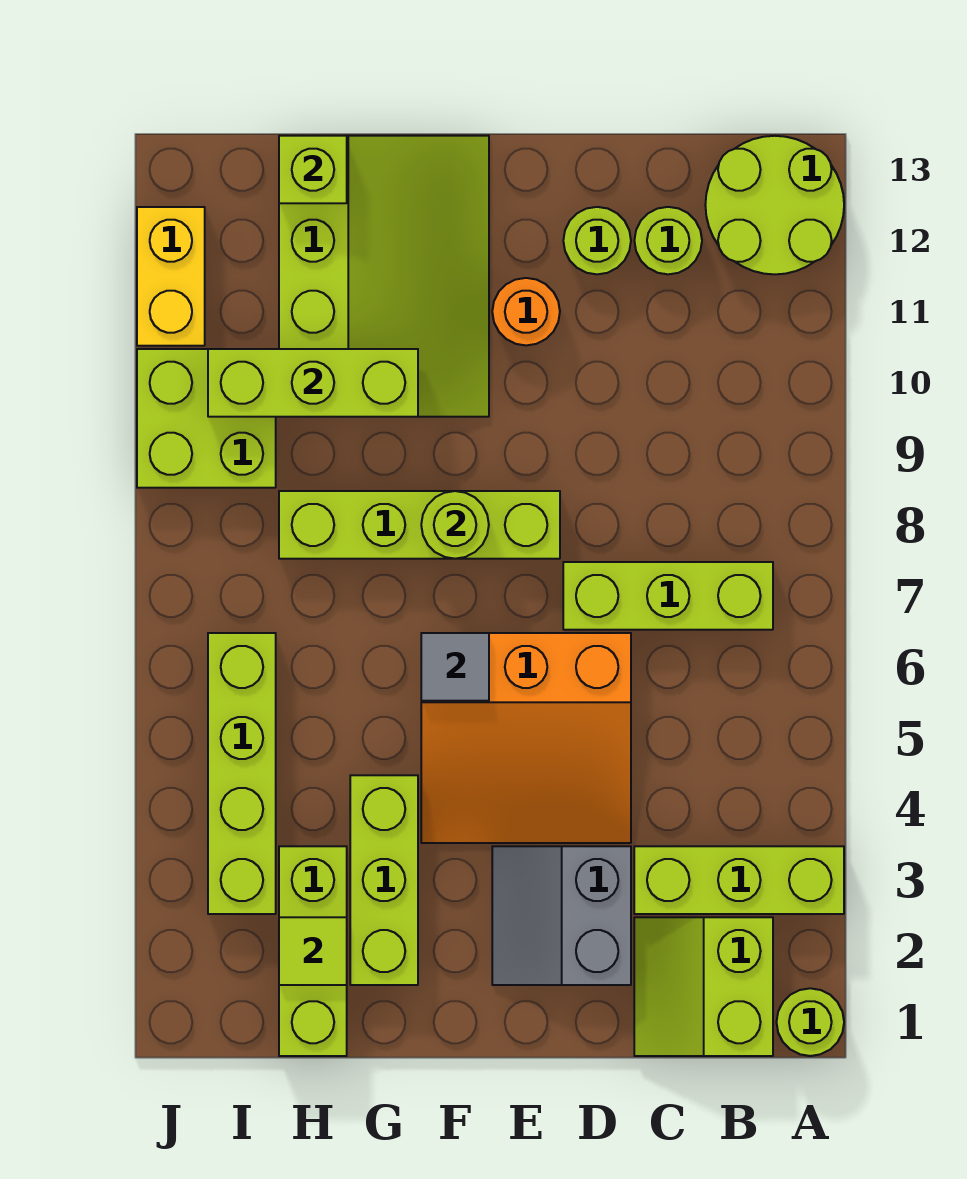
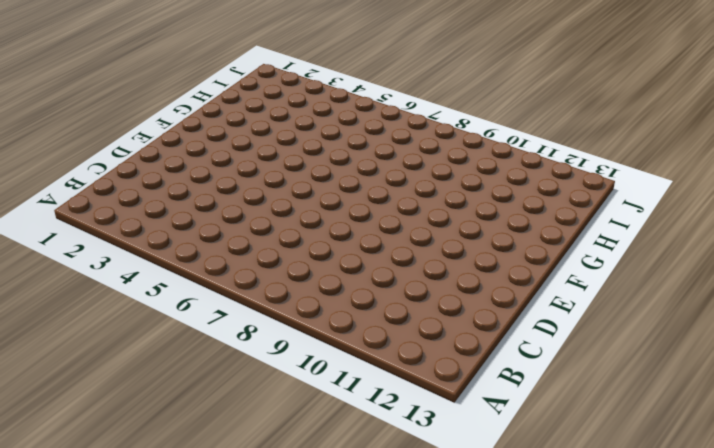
none -> lime 1x1 round brick [777,988,844,1056]
none -> lime 1x3 brick [634,846,844,914]
none -> lime 2x2 round brick [705,136,844,274]

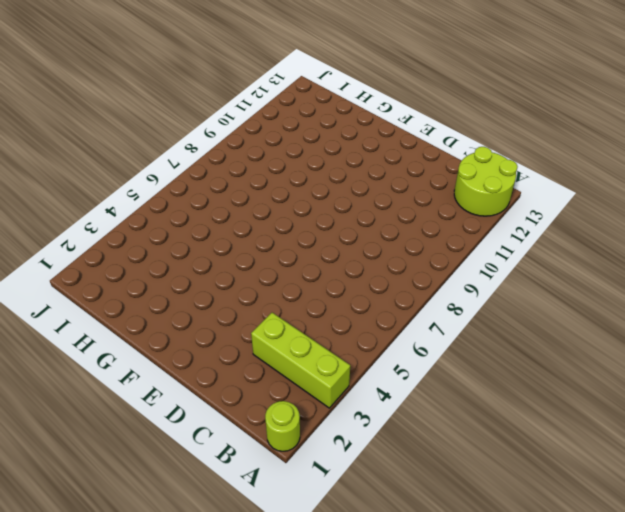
none -> lime 2x2 slope [634,917,773,1056]
none -> lime 1x3 brick [563,562,773,630]
none -> lime 1x1 round brick [634,207,702,274]

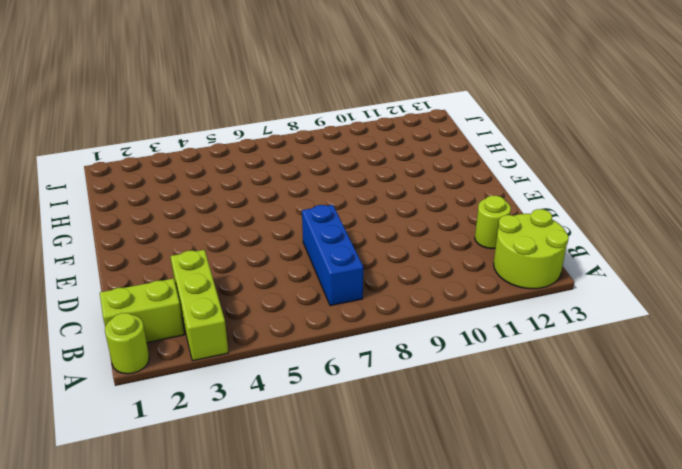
blue 1x3 brick [302,205,363,306] -> lime 1x3 brick [563,562,773,630]
none -> grey 2x2 slope [492,846,631,985]
none -> orange 3x3 slope [421,633,631,843]
none -> lime 1x1 round brick [563,207,631,274]

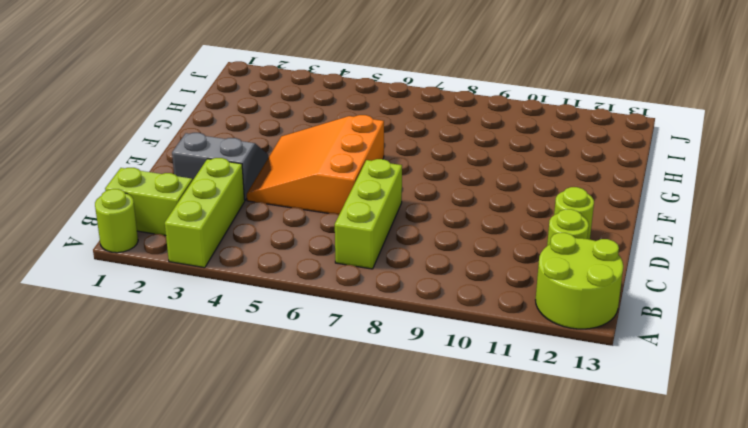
none -> lime 1x4 brick [279,491,560,559]
none -> orange 1x1 round brick [492,278,560,345]
none -> lime 3x4 slope [279,136,489,417]

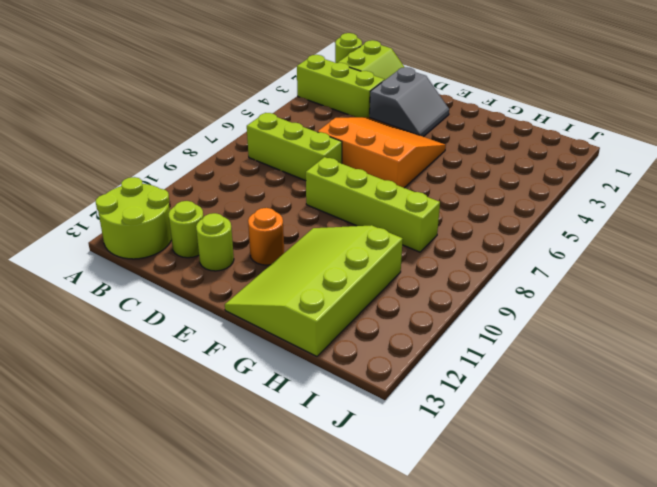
none -> lime 1x3 brick [350,775,418,985]
none -> lime 1x3 brick [279,846,347,1056]
none -> lime 1x4 brick [208,633,276,914]

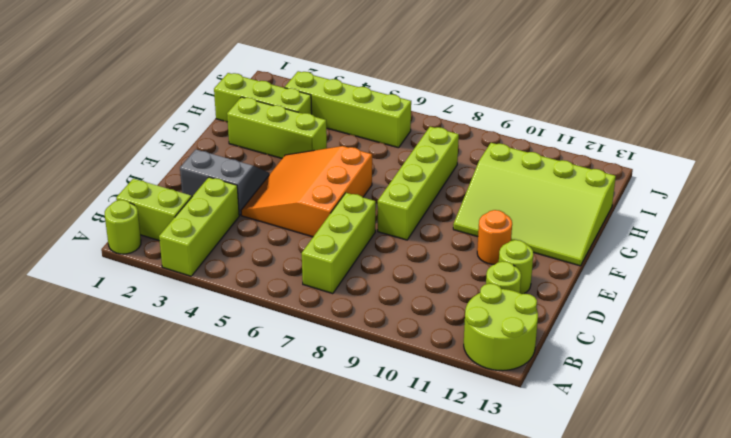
none -> lime 2x2 brick [137,349,276,488]
none -> yellow 1x2 brick [137,207,205,346]
none -> grey 1x1 tile [421,633,489,701]

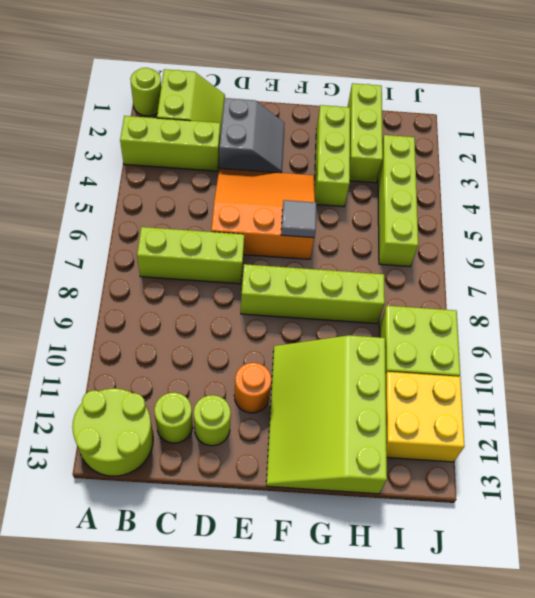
yellow 2x2 brick [386,372,465,462] -> yellow 1x2 brick [137,207,205,346]
none -> lime 1x1 round brick [421,491,489,559]
none -> lime 1x3 brick [208,349,418,417]
none -> lime 1x1 tile [279,917,347,985]

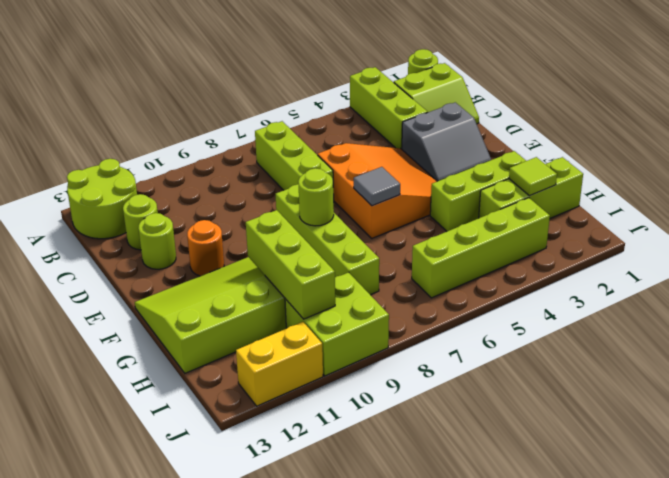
none -> lime 1x1 brick [279,136,347,203]

